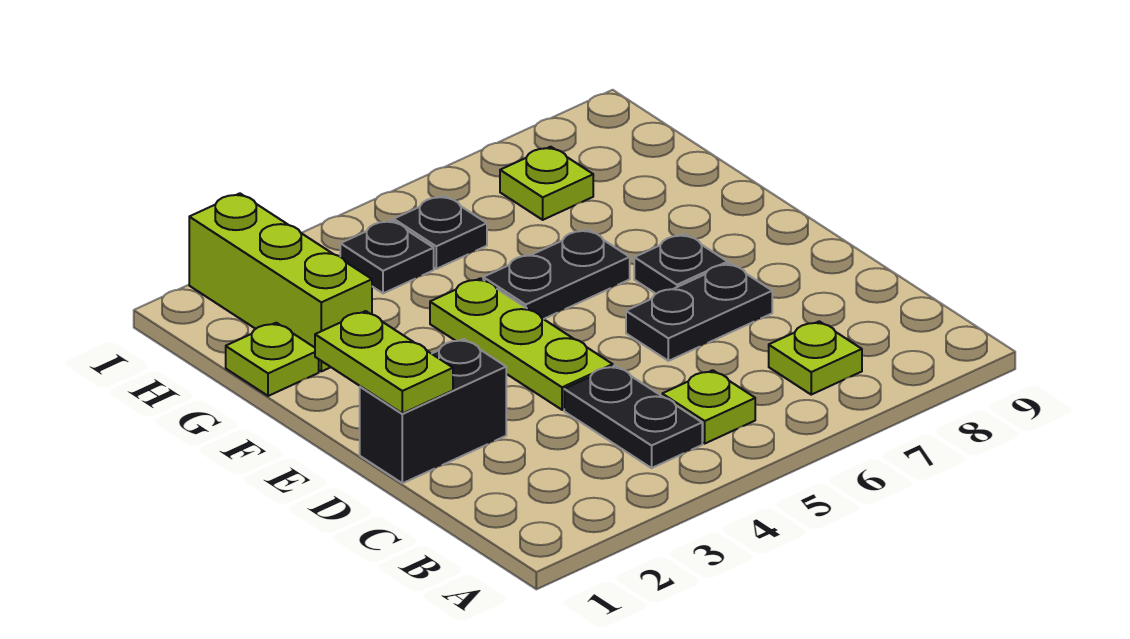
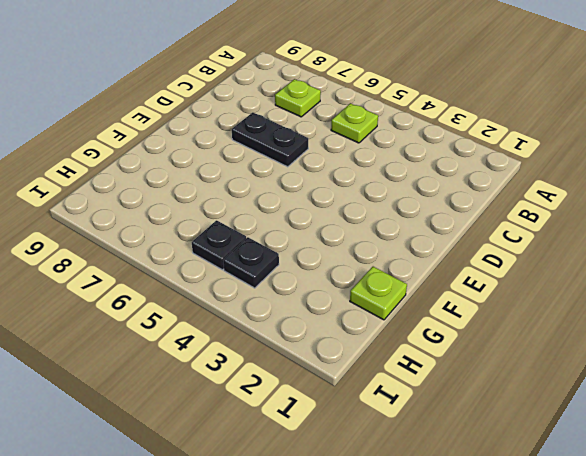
none -> black 1x2 plate [564,366,702,468]
none -> black 1x2 brick [360,339,506,483]
none -> lime 1x3 plate [430,278,613,410]

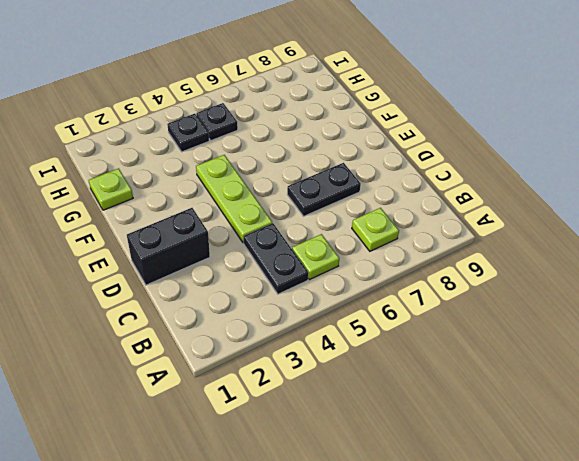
none -> black 1x1 plate [634,234,728,294]
none -> black 1x2 plate [483,229,630,319]
none -> lime 1x3 brick [189,193,372,371]

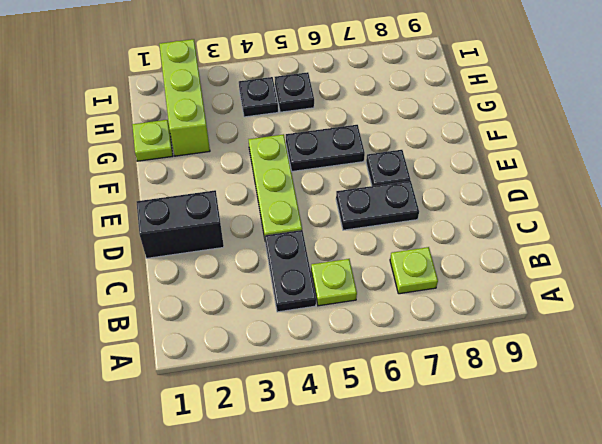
none -> lime 1x1 plate [500,147,593,220]
none -> lime 1x2 plate [315,311,453,413]

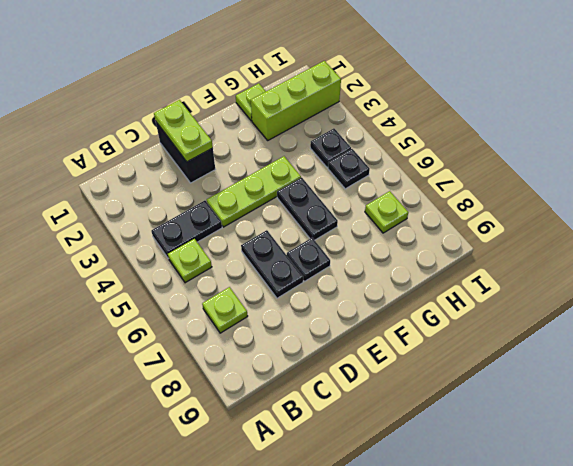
lime 1x2 plate [154,100,213,162] -> lime 1x2 plate turned to [315,311,453,413]

